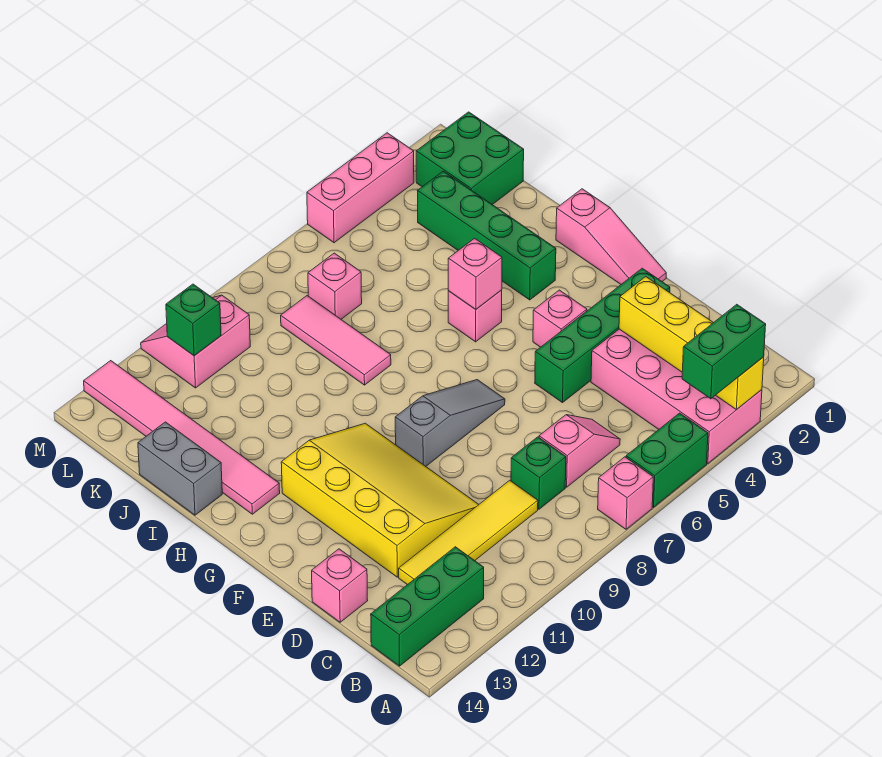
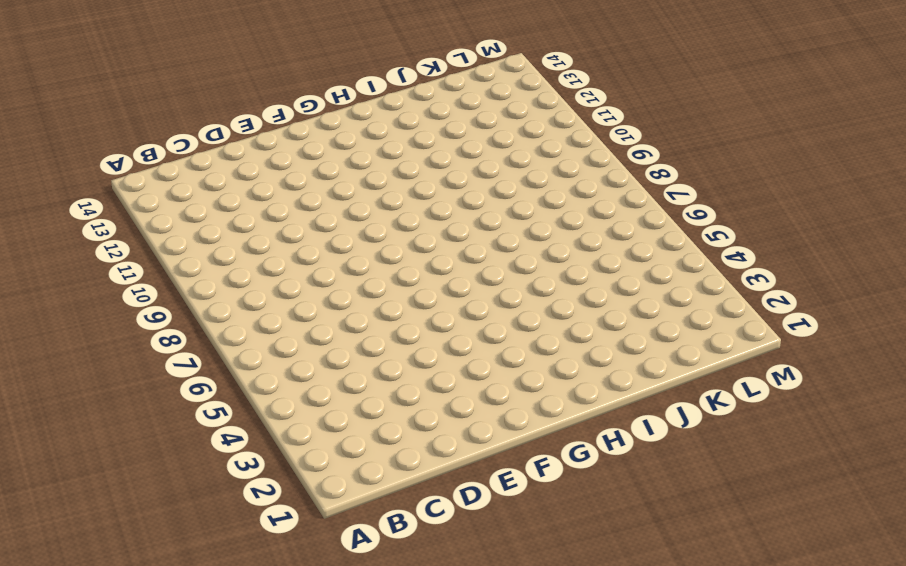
none -> pink 2x4 brick [591,329,762,463]
none -> green 1x2 brick [626,413,708,507]
none -> pink 1x1 brick [598,457,653,529]

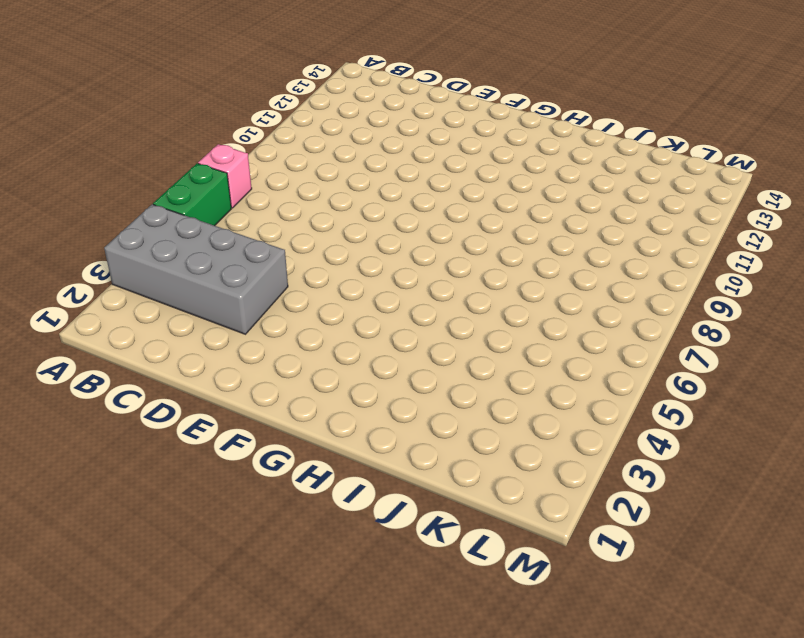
grey 2x4 brick [104,204,288,334] -> pink 2x4 brick [591,329,762,463]
none -> green 1x3 brick [371,547,484,666]
none -> pink 1x2 slope [539,415,620,487]
none -> green 1x1 brick [511,437,566,509]

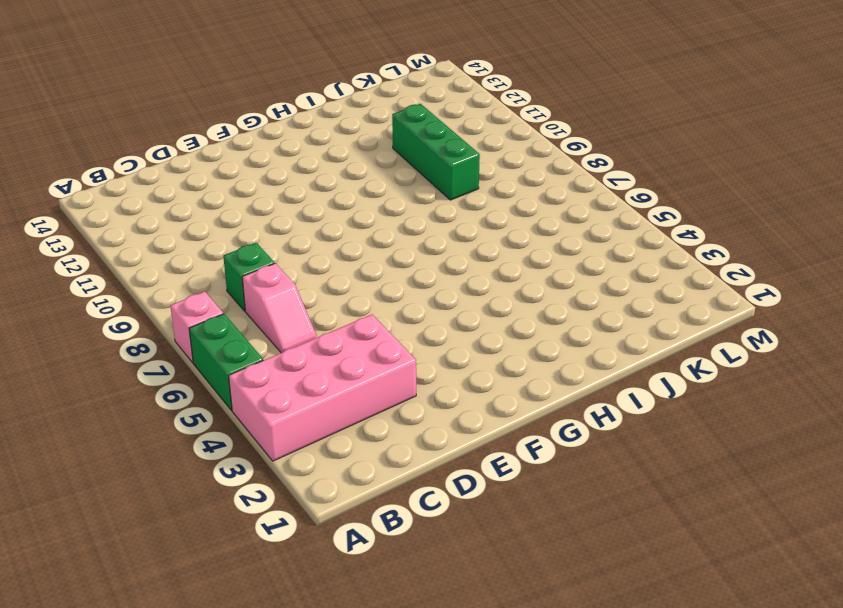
green 1x3 brick [392,104,480,200] -> green 1x3 brick moved to [371,547,484,666]
none -> yellow 1x4 tile [399,480,538,585]
none -> yellow 3x4 slope [281,423,479,577]
none -> pink 1x1 brick [312,549,368,622]

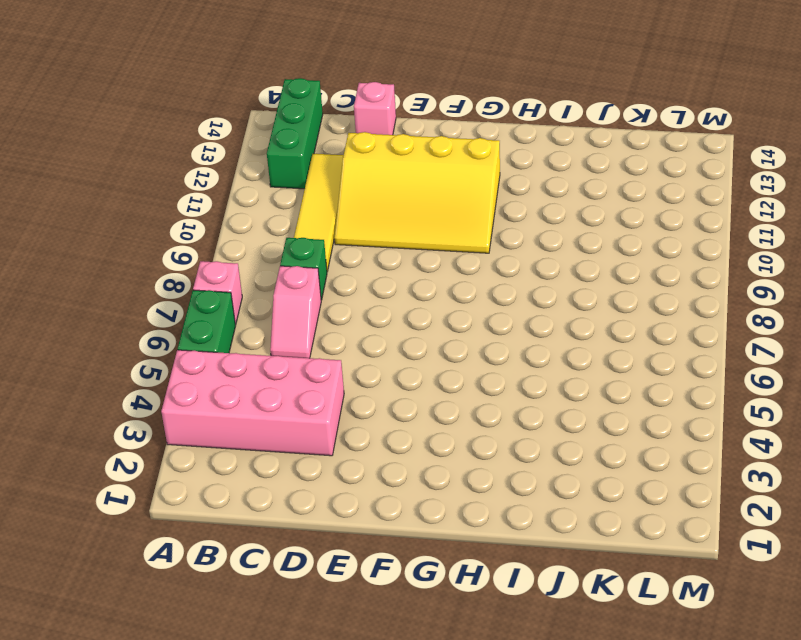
none -> green 1x4 brick [535,268,670,403]
none -> pink 1x3 slope [556,189,666,284]
none -> pink 1x1 brick [533,290,587,347]

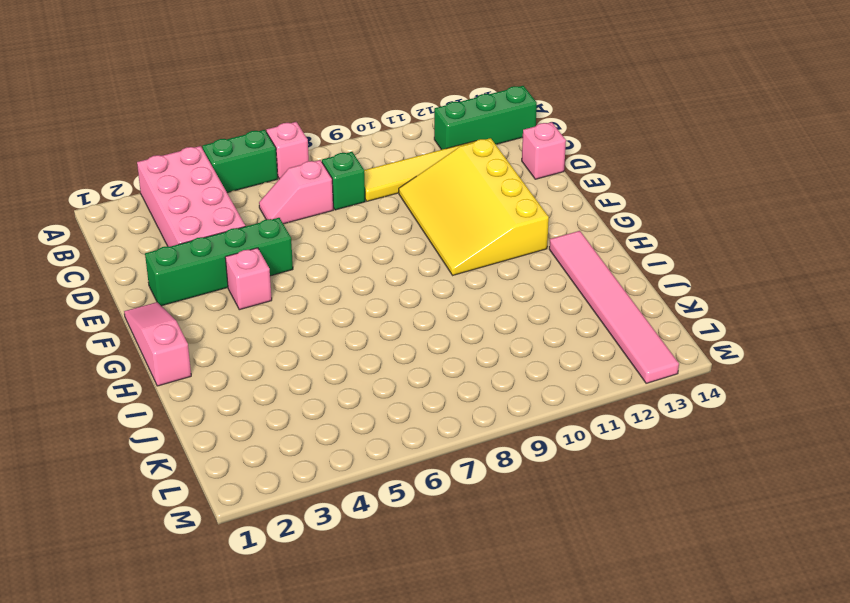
none -> grey 1x3 slope [395,380,505,466]
none -> green 1x4 brick [418,171,556,300]
none -> pink 1x1 brick [448,290,502,342]

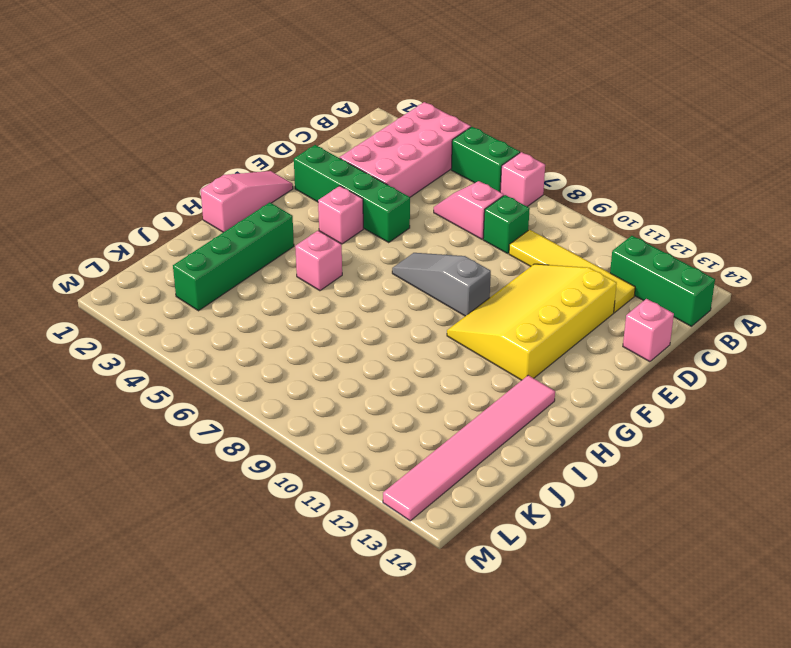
none -> pink 1x3 tile [281,296,391,385]
none -> grey 1x2 brick [138,422,222,515]
none -> green 2x2 brick [416,112,524,205]

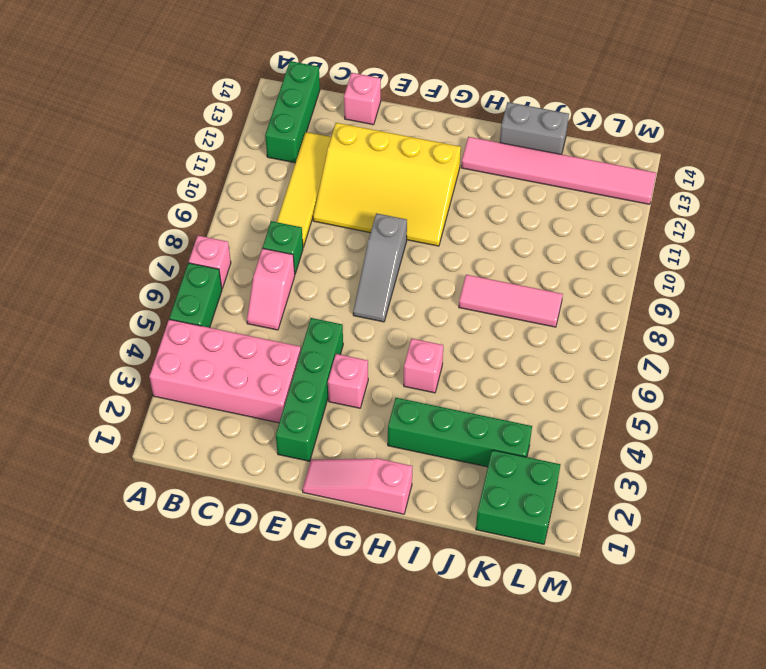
none -> pink 1x1 brick [308,253,362,319]
none -> pink 2x2 slope [141,295,250,388]
none -> pink 1x3 brick [307,133,414,243]

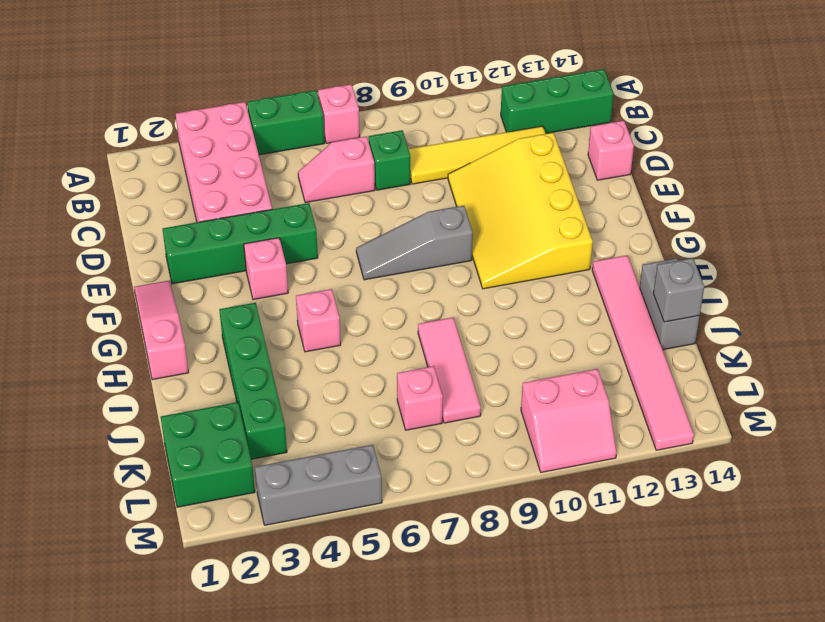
grey 1x1 brick [653,258,704,322] -> none
grey 1x3 brick [255,445,382,525] -> pink 1x3 brick [307,133,414,243]
none -> yellow 1x4 brick [619,277,764,410]
none -> pink 1x1 brick [448,238,502,309]
none -> green 1x1 brick [166,284,221,356]

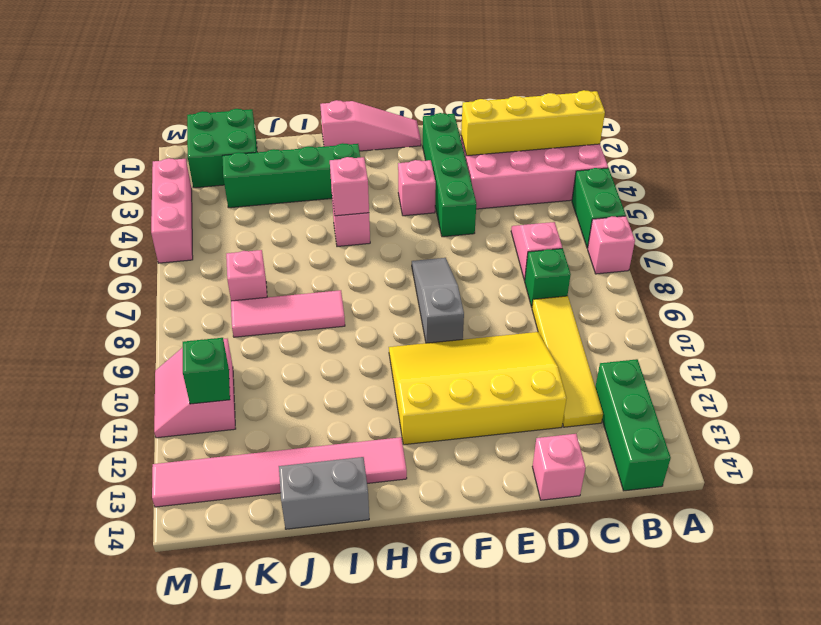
none -> green 1x2 brick [682,304,766,399]

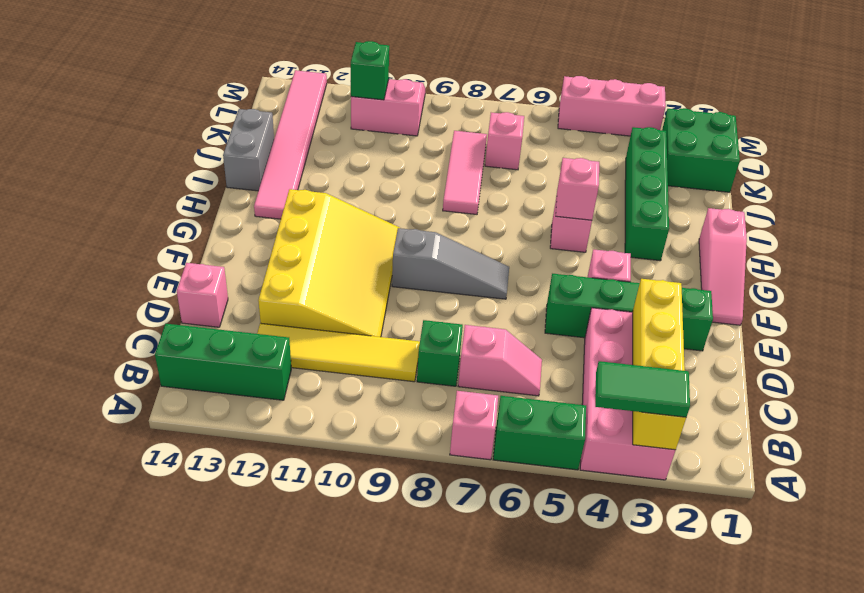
green 1x2 tile [595,361,690,417] -> green 1x2 brick [682,304,766,399]

